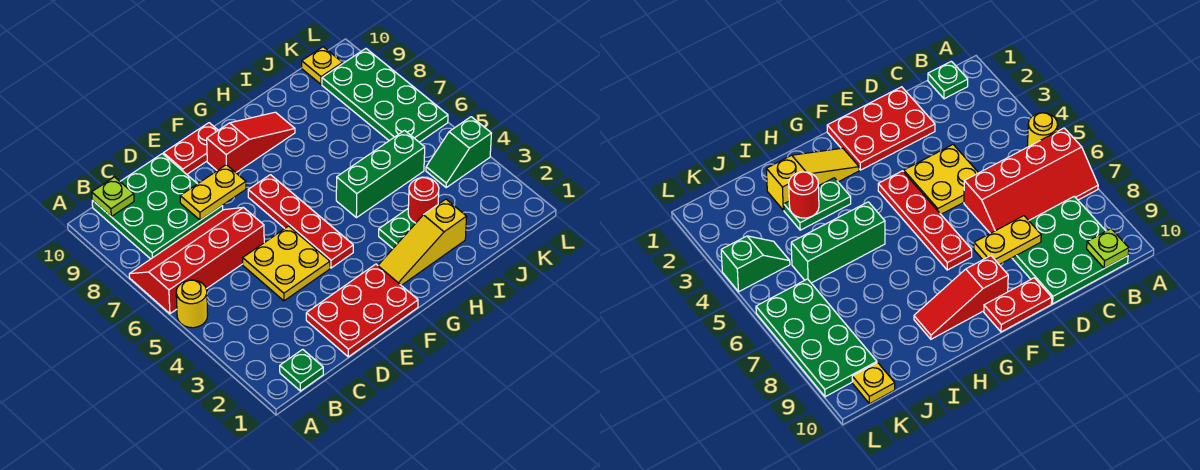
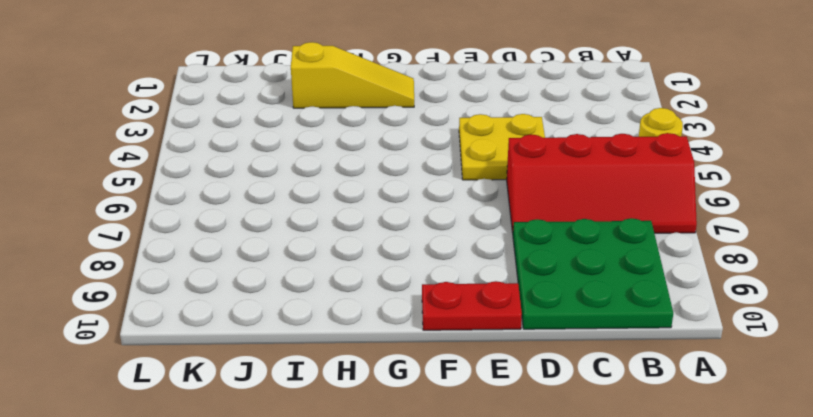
none -> green 1x1 plate [280,349,323,391]
none -> red 2x3 plate [306,264,418,357]
none -> red 1x4 plate [248,175,353,268]

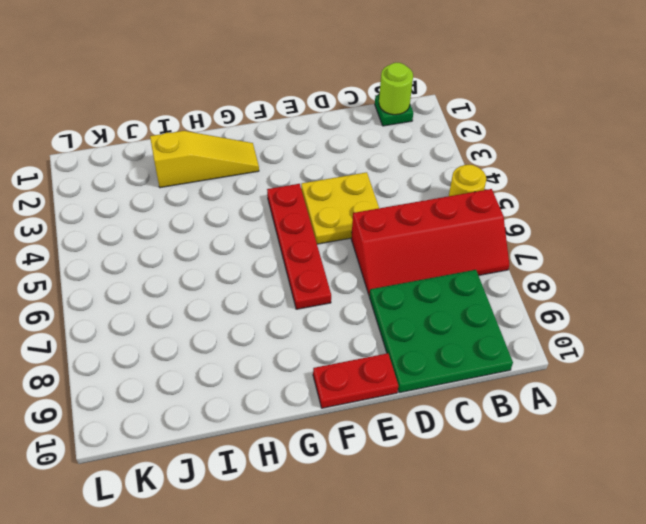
lime 1x1 round brick [379,63,413,115] -> none
none -> red 2x3 plate [306,264,418,357]
none -> red 1x3 slope [207,112,295,172]
none -> green 1x2 plate [379,209,416,248]

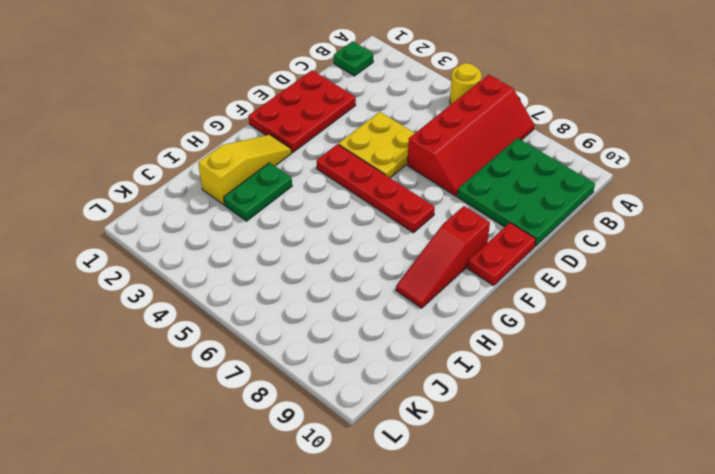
none -> green 1x3 brick [336,131,425,218]
none -> green 1x2 slope [426,117,491,187]
none -> green 2x4 plate [322,49,448,142]

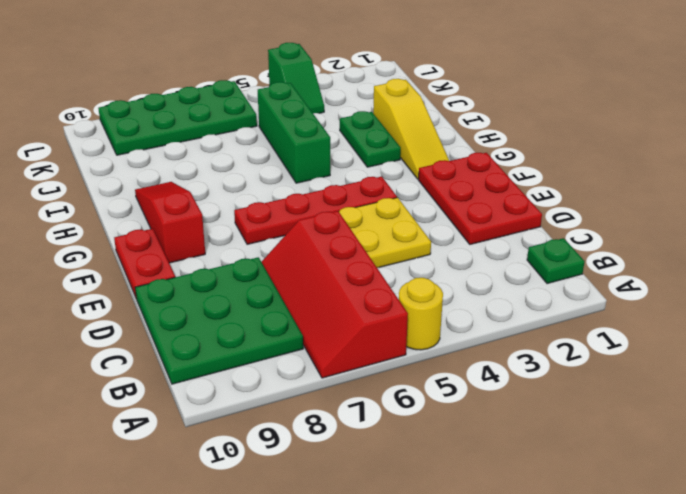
none -> yellow 1x1 plate [302,47,343,84]
none -> lime 1x1 plate [92,177,134,217]
none -> yellow 1x2 plate [180,165,246,220]

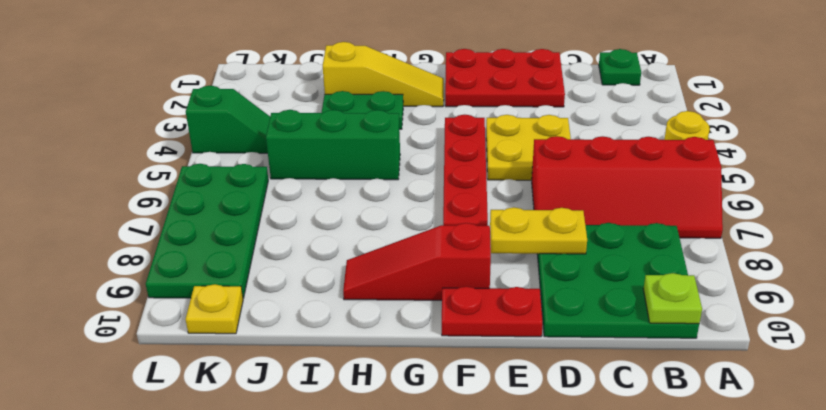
none -> red 1x1 round brick [408,178,439,223]

